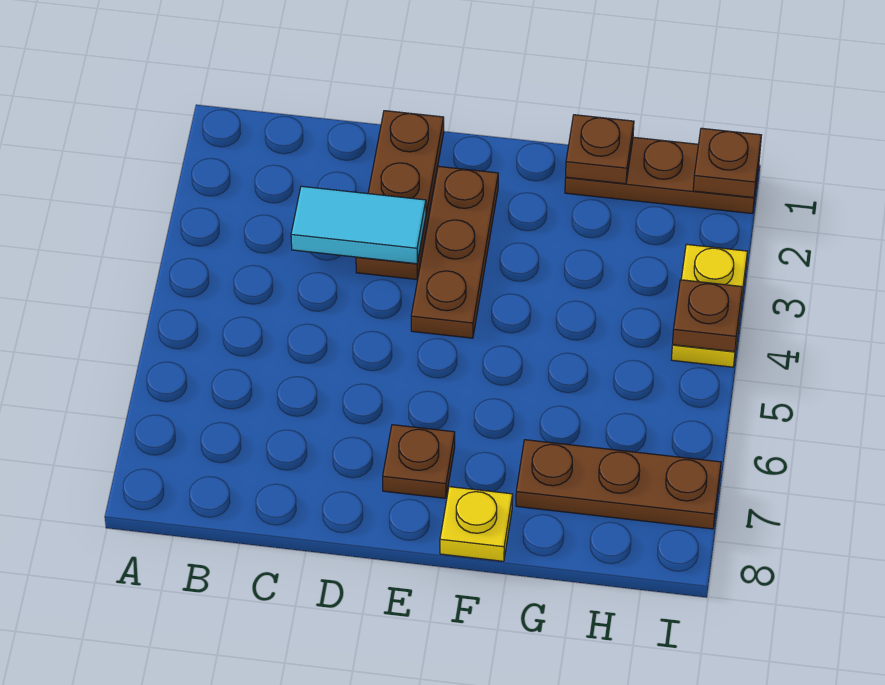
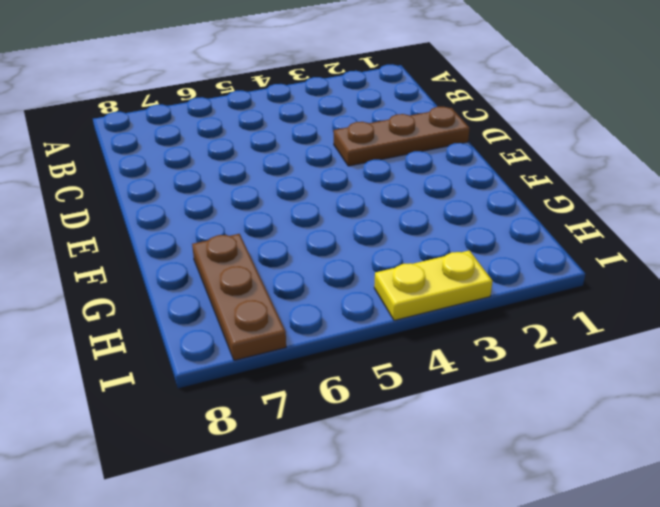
none -> brown 1x3 plate [411,166,498,338]
none -> brown 1x1 plate [383,425,455,498]

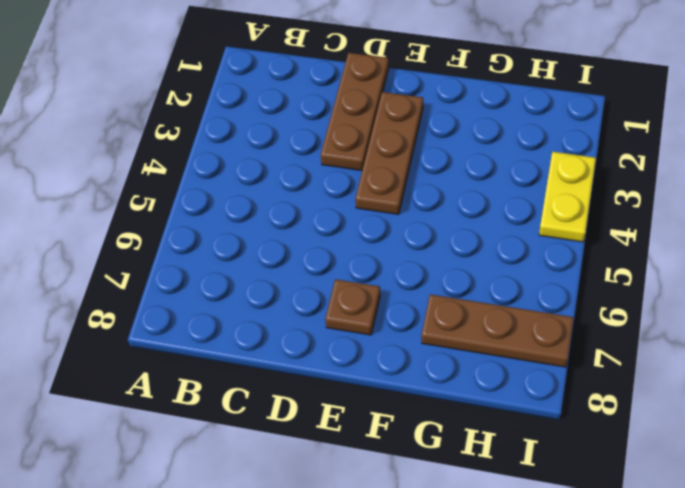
none -> yellow 1x1 plate [440,487,513,561]
none -> brown 1x3 plate [565,137,760,214]

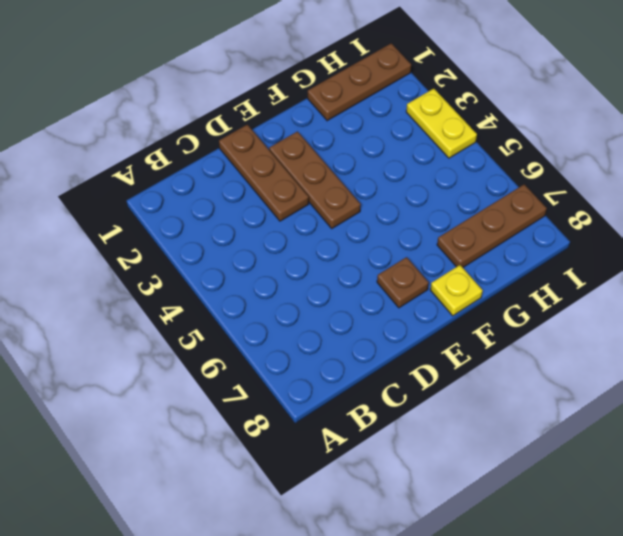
none -> cyan 1x2 tile [291,186,426,264]
none -> brown 1x1 plate [566,115,634,184]

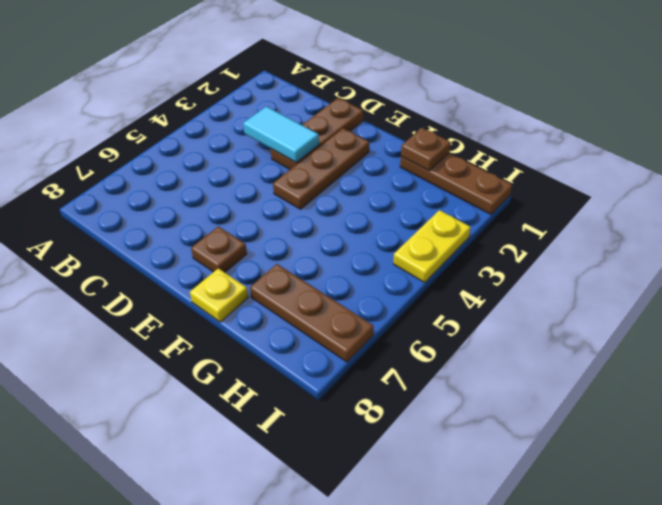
none -> brown 1x1 plate [693,128,761,198]
none -> brown 1x1 plate [672,280,742,352]

